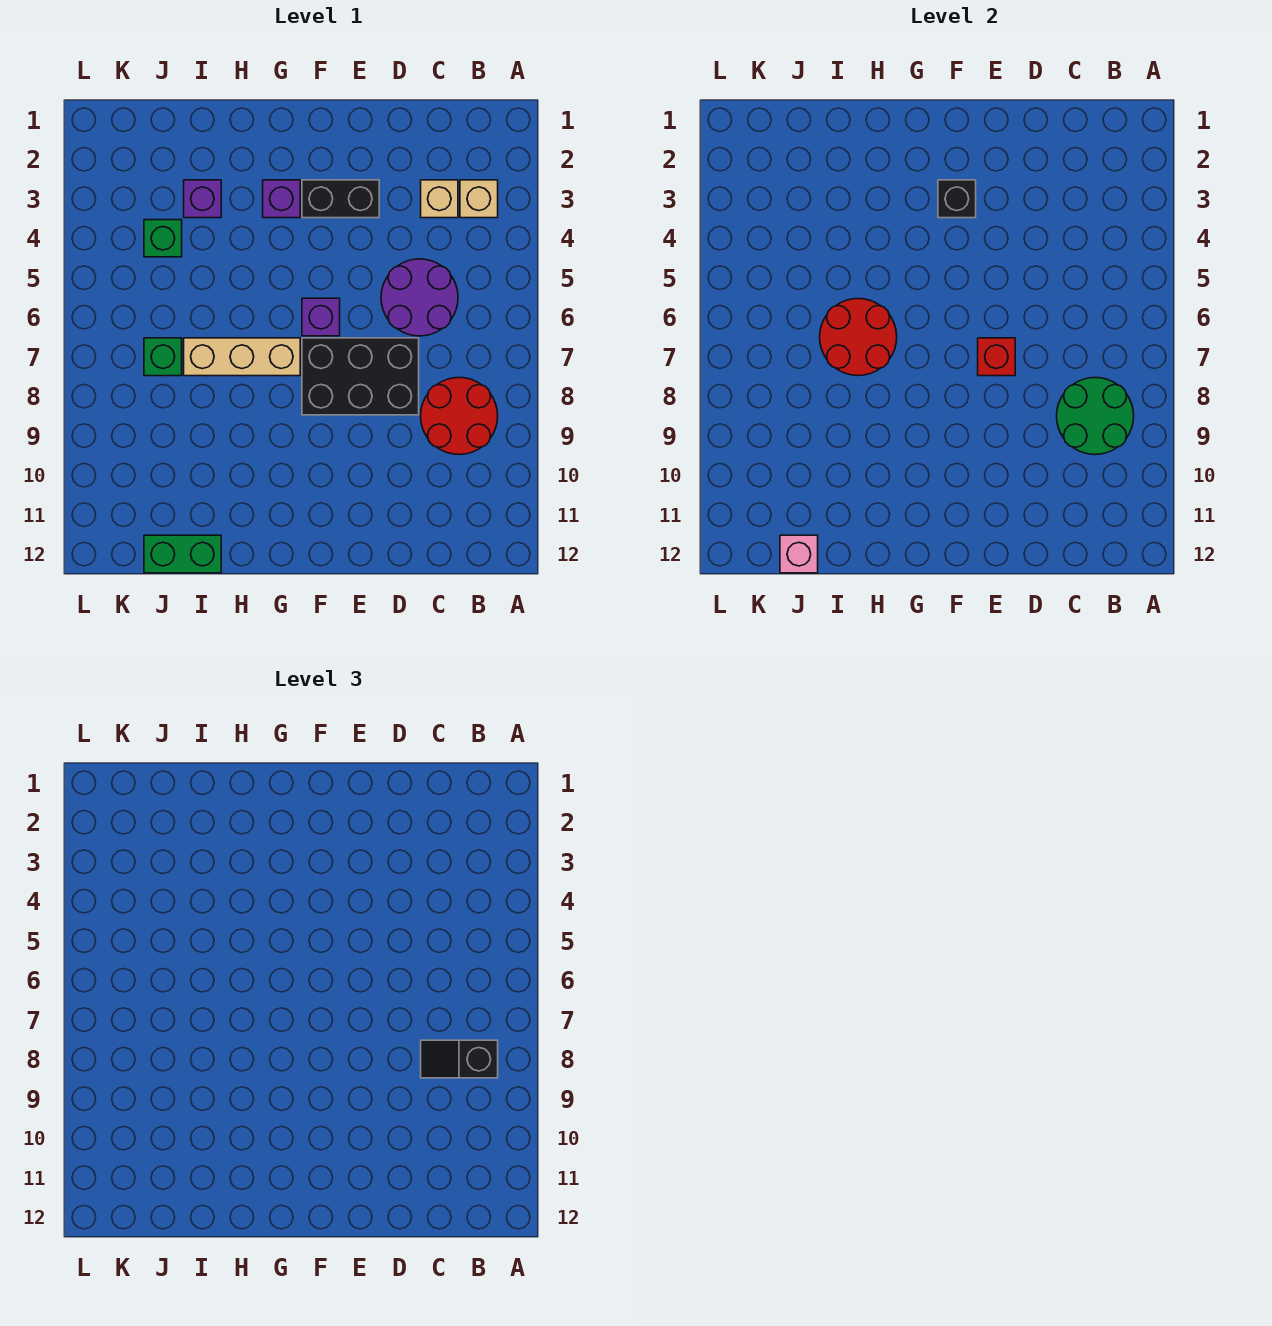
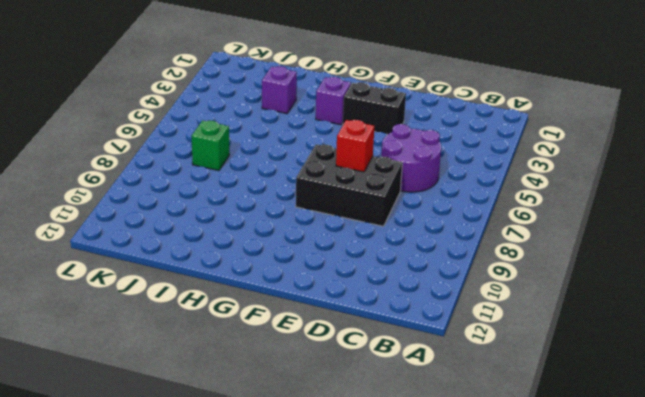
none -> tan 1x1 brick [460,180,498,218]
none -> red 2x2 round brick [421,378,498,455]
none -> tan 1x1 brick [421,180,458,218]

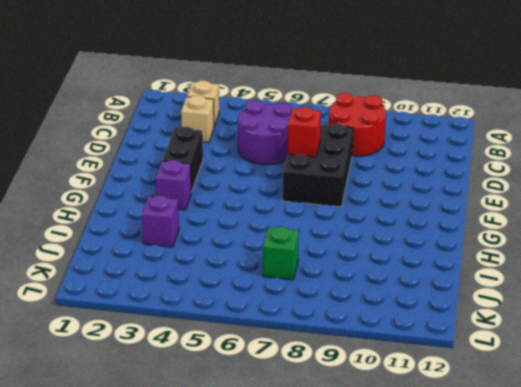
none -> purple 1x1 brick [302,298,340,336]
none -> tan 1x3 brick [184,338,300,376]
none -> green 1x2 brick [144,535,221,573]

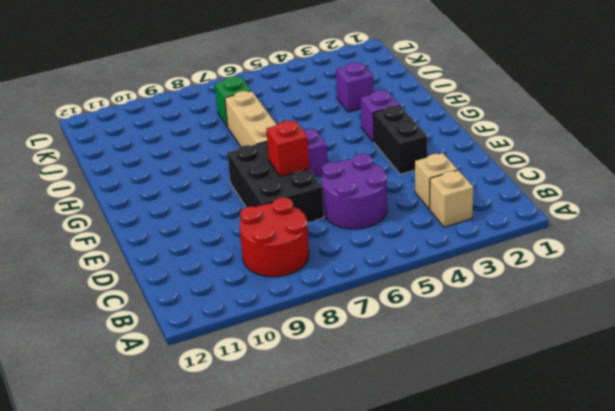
none -> green 1x2 brick [144,535,221,573]
none -> green 1x1 brick [144,220,182,257]
none -> green 2x2 round brick [1057,378,1134,455]

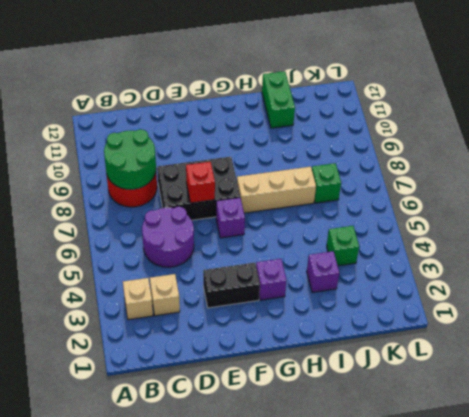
green 1x2 brick [262,71,295,128] -> green 1x2 brick turned to [144,535,221,573]
none -> black 1x1 brick [938,180,976,218]
none -> red 2x2 round brick [820,299,897,376]
none -> pink 1x1 brick [780,535,818,573]

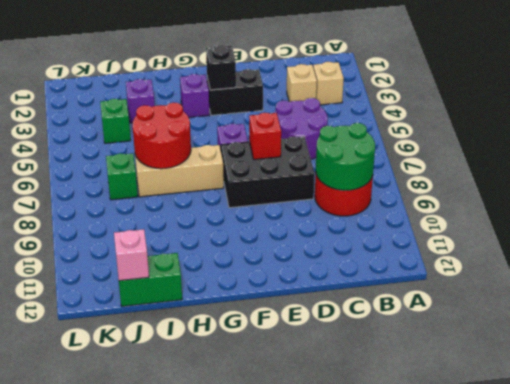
none -> black 1x2 slope [421,1040,498,1078]

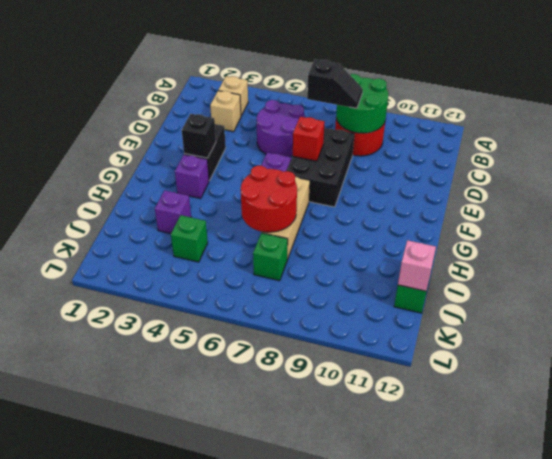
black 1x2 slope [307,59,363,108] -> black 1x2 slope turned to [421,1040,498,1078]

